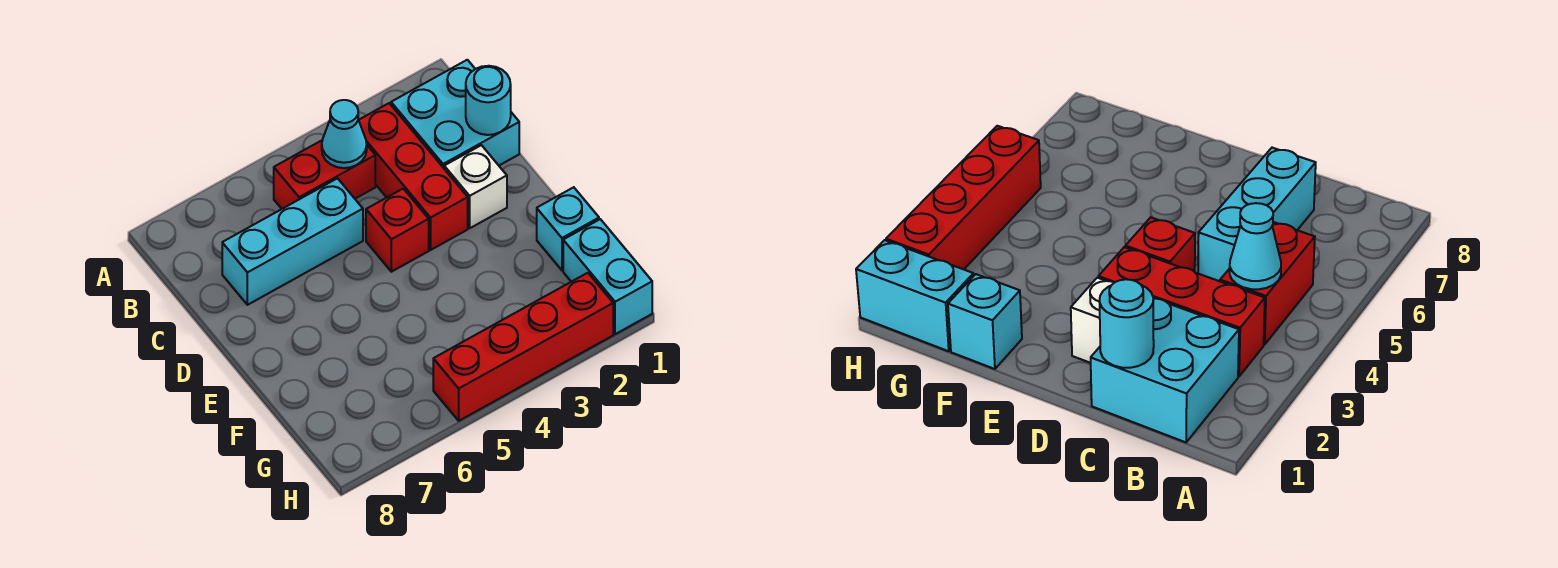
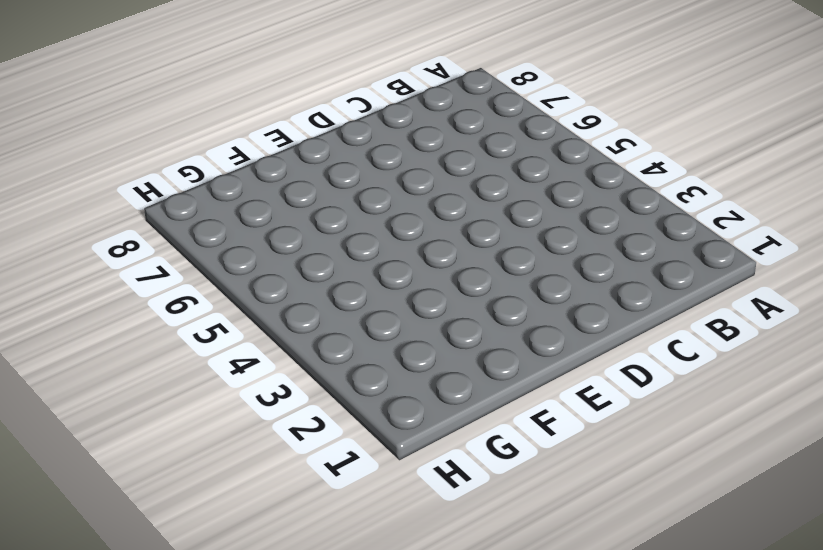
none -> cyan 2x2 brick [391,60,519,168]
none -> red 1x3 brick [359,103,468,250]

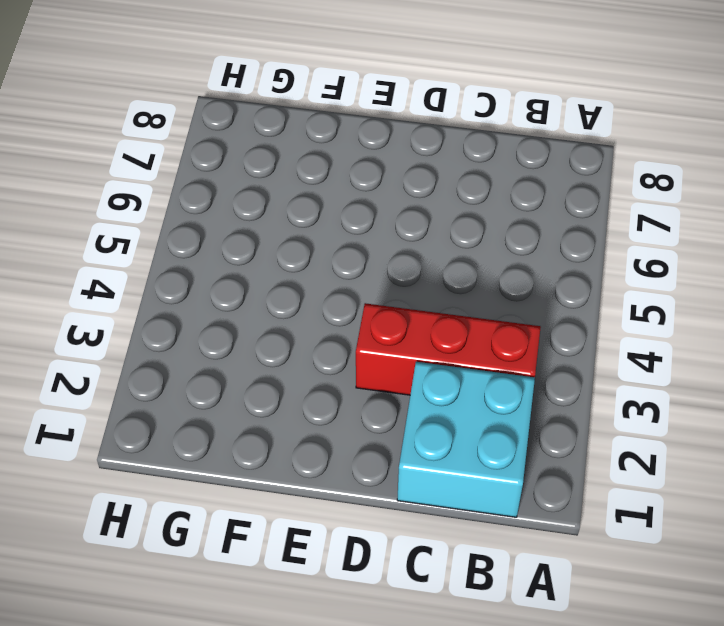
none -> red 1x2 brick [274,141,375,209]
none -> cyan 1x3 brick [222,178,363,305]

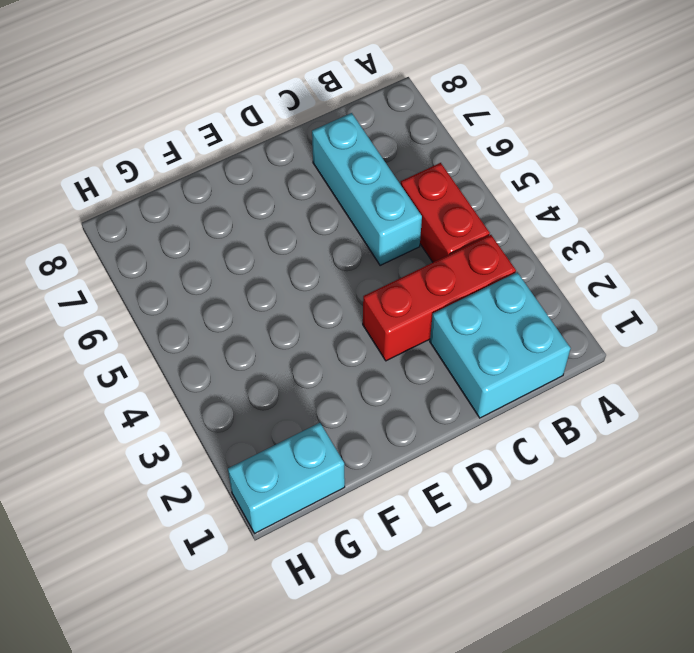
none -> white 1x1 brick [444,145,507,228]
none -> red 1x1 brick [366,189,429,272]

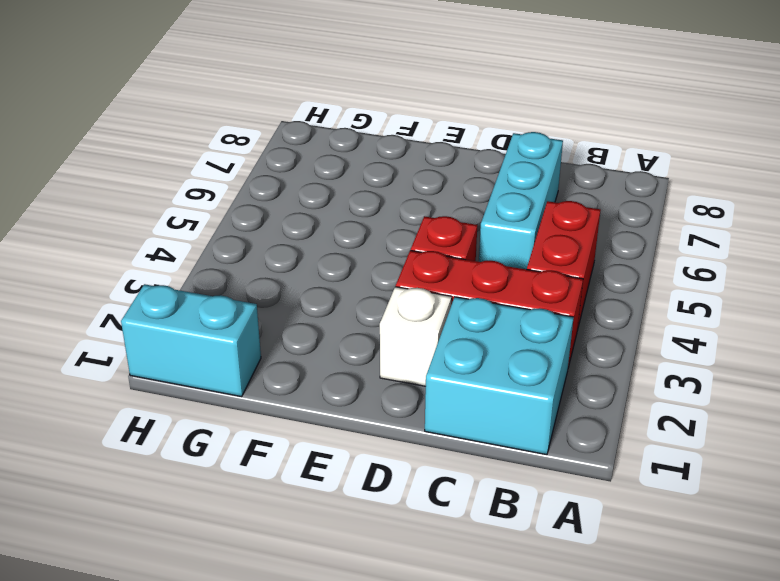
none -> cyan 1x1 brick [537,187,599,270]
none -> red 1x4 brick [433,273,613,421]

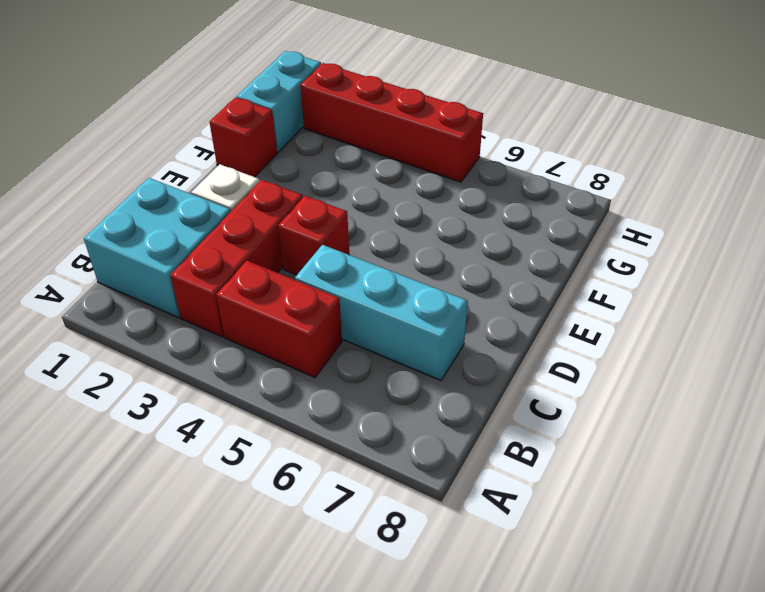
red 1x1 brick [210,98,277,177] -> cyan 1x1 brick [537,187,599,270]
none -> cyan 1x1 cone [322,100,367,168]
none -> cyan 1x1 round brick [466,66,511,135]

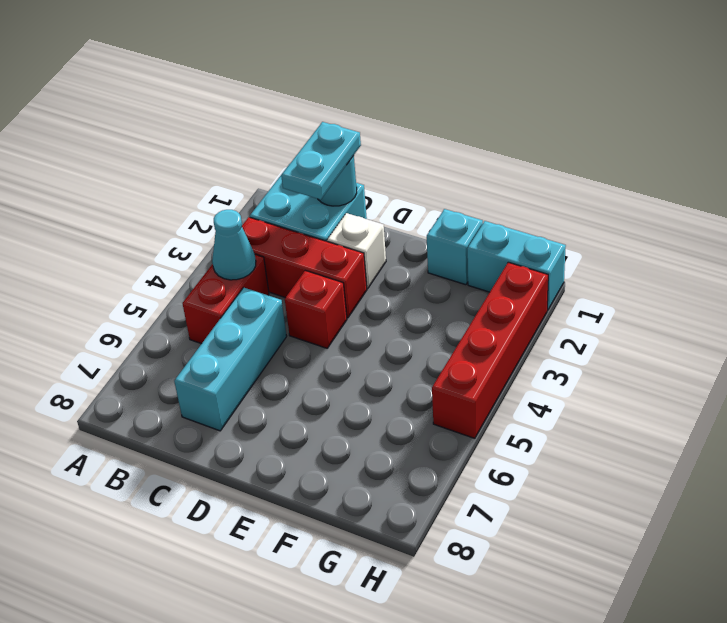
cyan 1x2 plate [281,122,361,200] -> none

